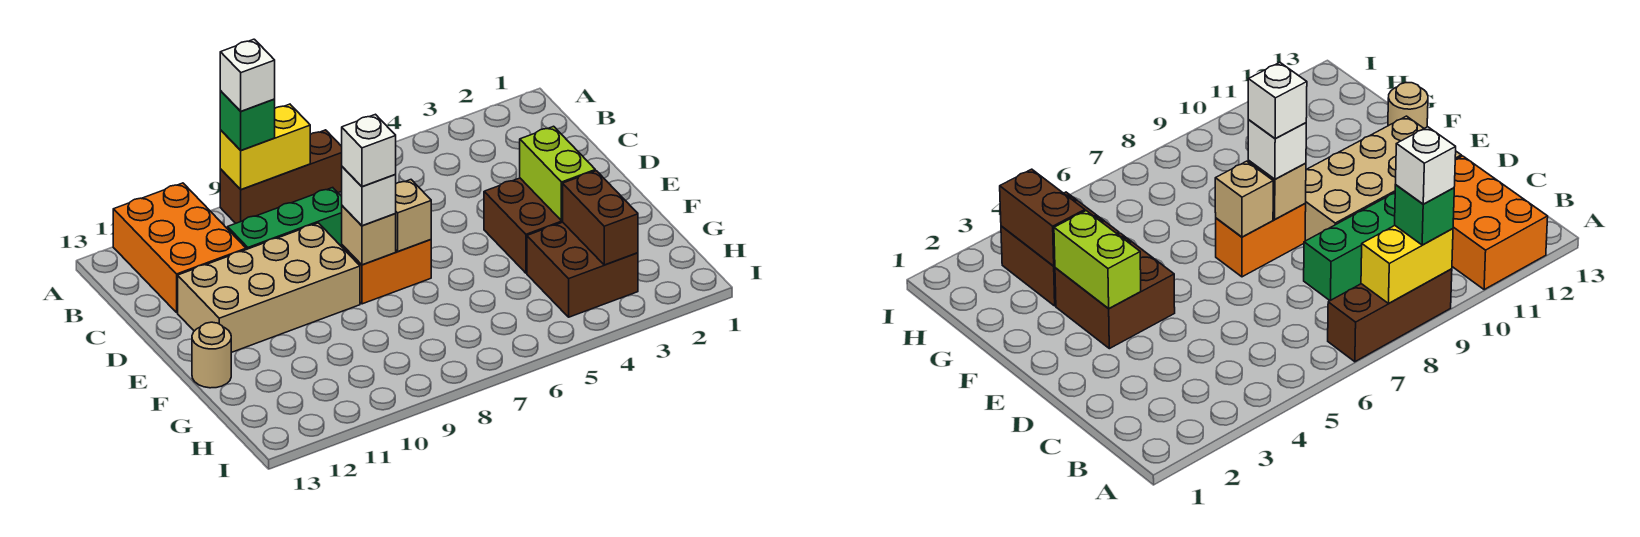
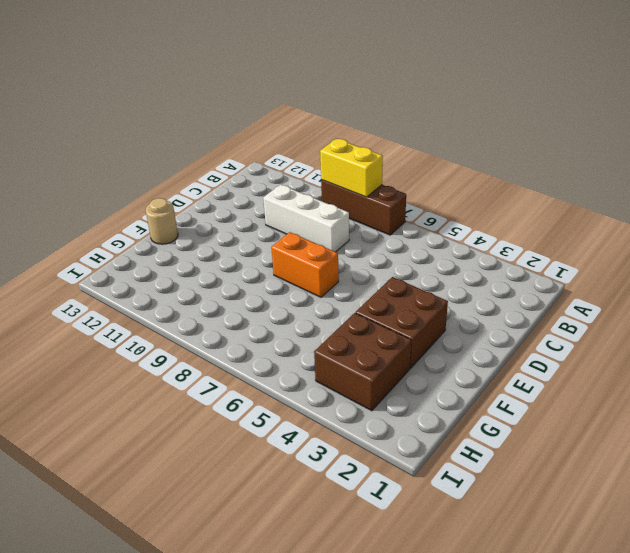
white 1x3 brick [263,185,349,252] -> green 1x3 brick [228,188,342,250]
none -> orange 2x3 brick [113,183,246,312]
none -> tan 2x4 brick [178,223,360,353]
none -> lime 1x2 brick [520,126,595,221]

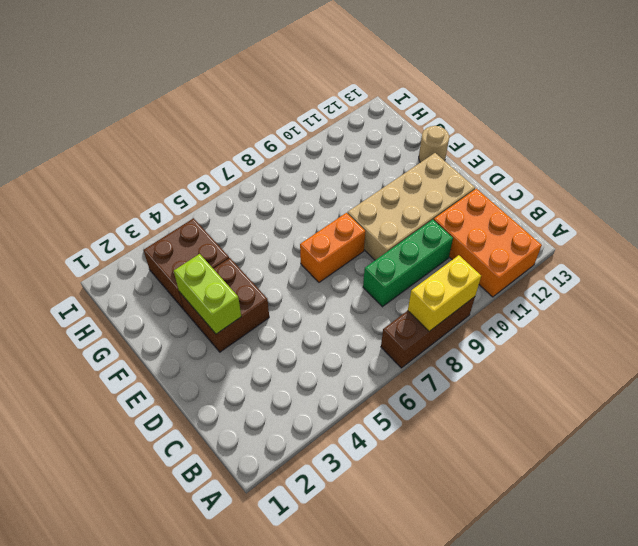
none -> tan 1x1 brick [396,180,431,251]
none -> tan 1x1 brick [342,206,396,265]
none -> brown 1x2 brick [563,171,638,265]

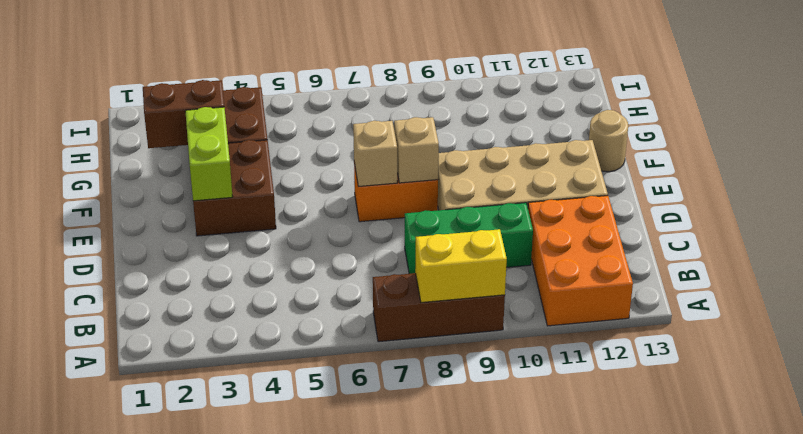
brown 1x2 brick [143,80,224,148] -> brown 1x2 brick turned to [563,171,638,265]
none -> green 1x1 brick [220,91,275,150]
none -> white 1x1 brick [342,167,396,226]
none -> white 1x1 brick [220,39,275,111]

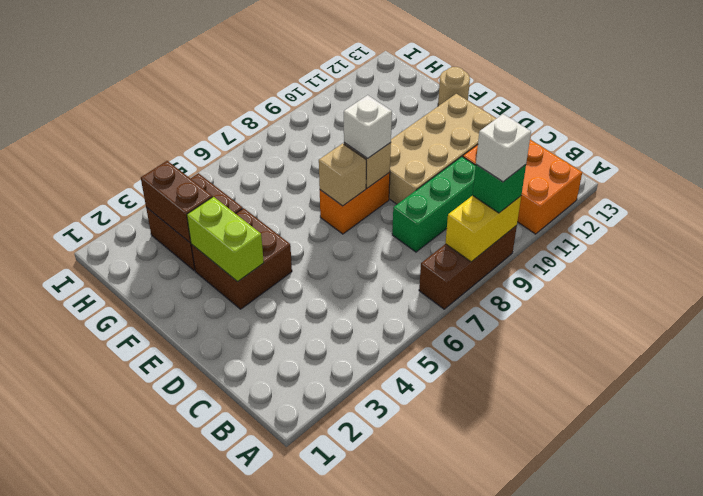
none -> white 1x1 brick [342,114,396,187]

